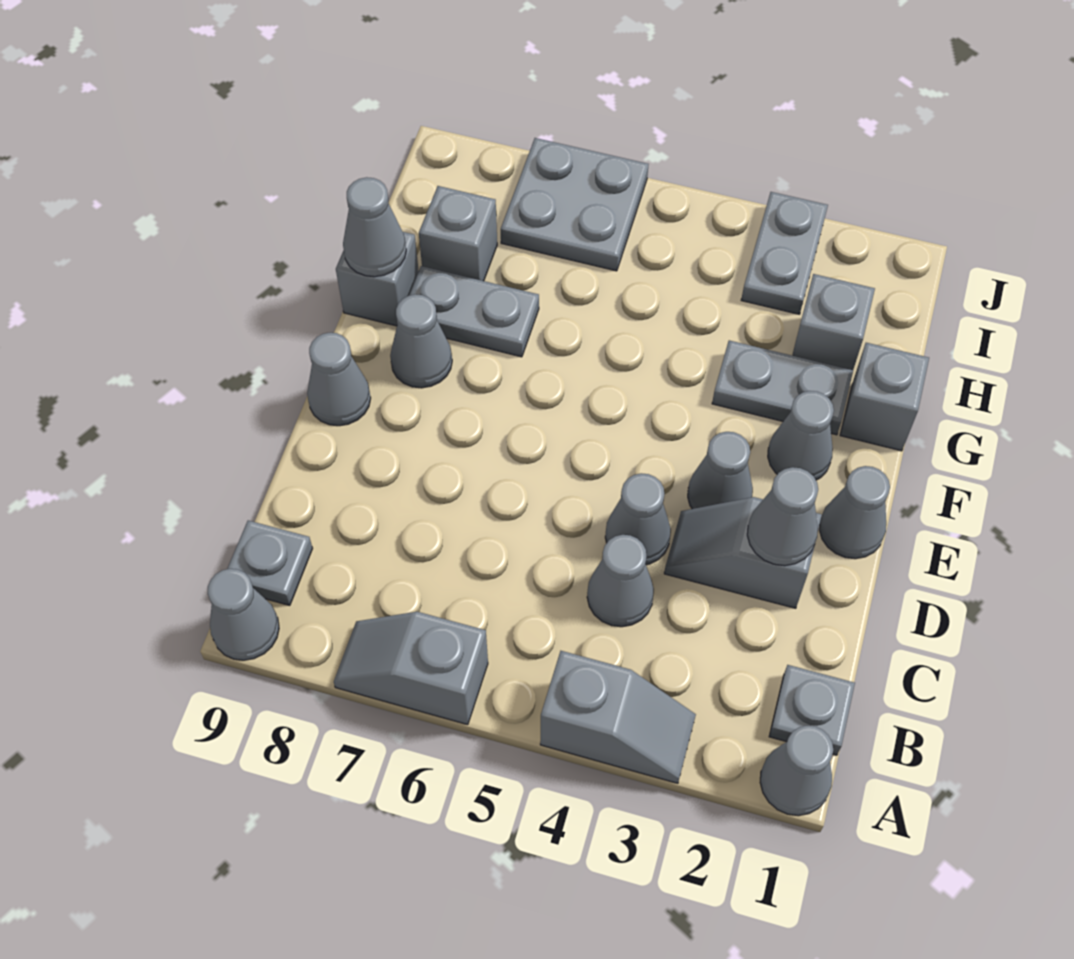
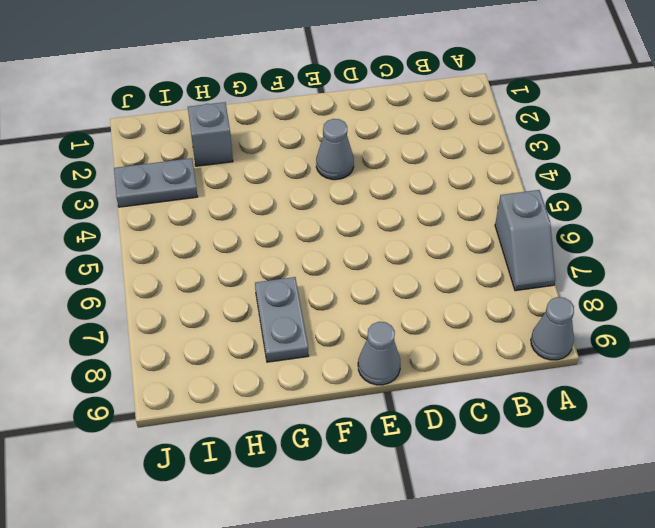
none -> grey 1x1 cone [760,726,833,816]
none -> grey 1x2 slope [540,651,696,783]
none -> grey 1x1 plate [769,665,855,755]

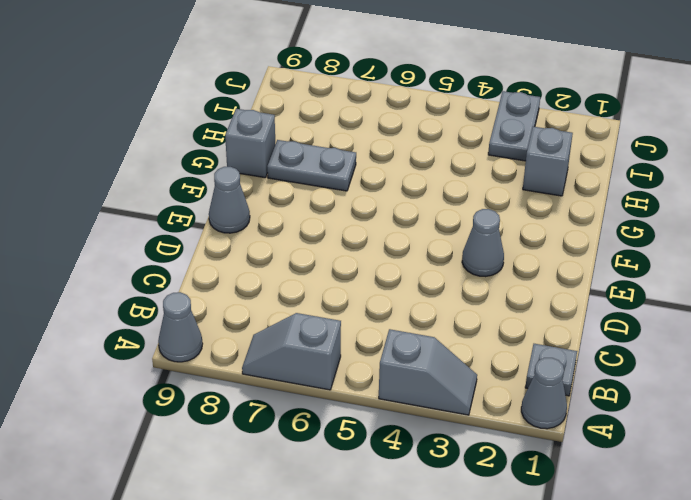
none -> grey 1x1 plate [227,520,313,606]
none -> grey 1x1 cone [587,535,654,627]
none -> grey 1x2 slope [664,497,822,608]

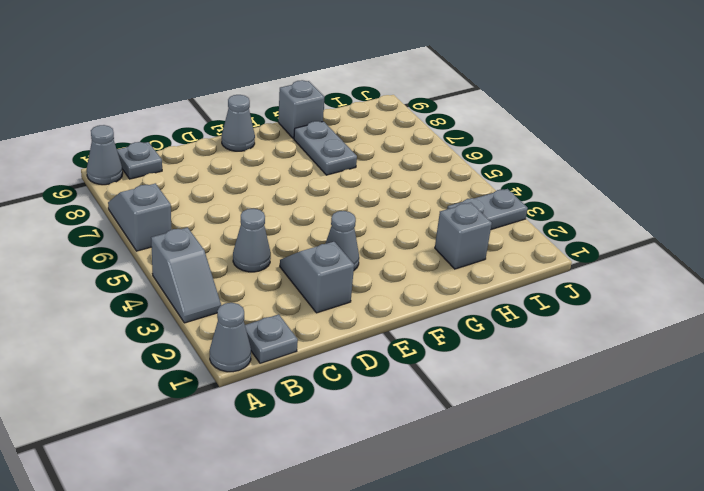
none -> grey 1x1 cone [605,473,671,565]
none -> grey 1x1 cone [819,466,890,559]
none -> grey 1x1 cone [768,391,834,480]

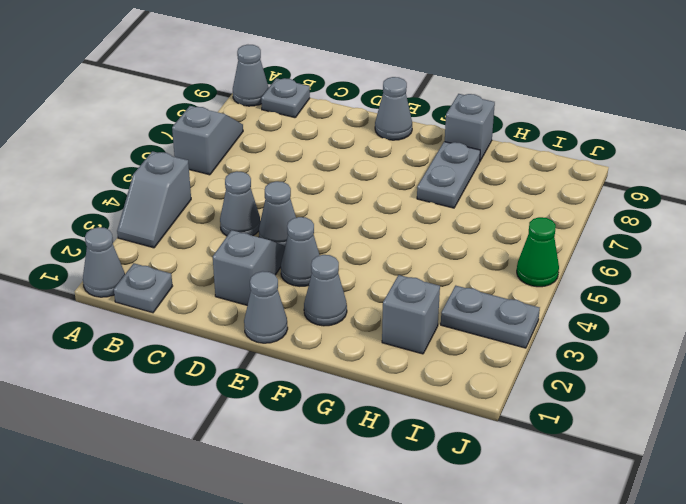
green 1x1 cone [517,217,559,287] -> none
none -> grey 1x1 cone [390,294,452,388]
none -> grey 1x1 brick [840,343,929,451]
none -> grey 1x2 plate [712,340,853,435]

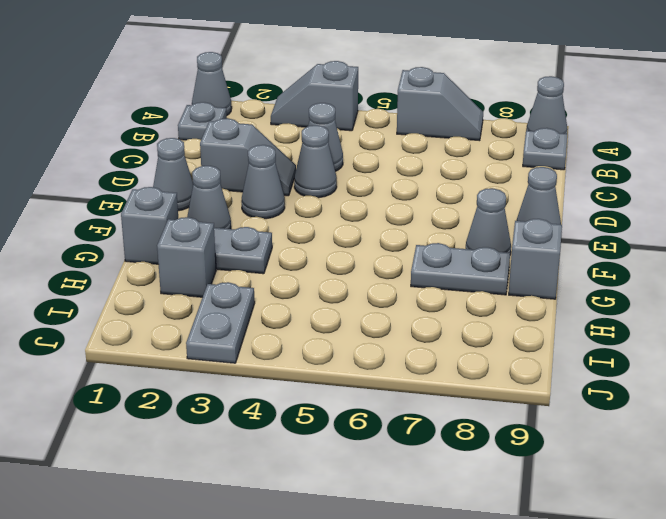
none -> grey 1x1 brick [419,186,497,281]
none -> grey 2x2 plate [501,138,649,271]
none -> grey 1x1 cone [747,467,818,566]

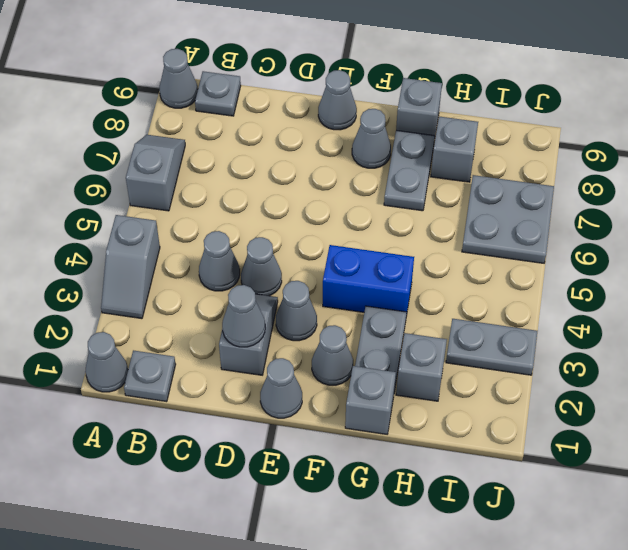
blue 1x2 brick [323,245,414,316] -> none
none -> grey 1x1 cone [343,177,406,277]

